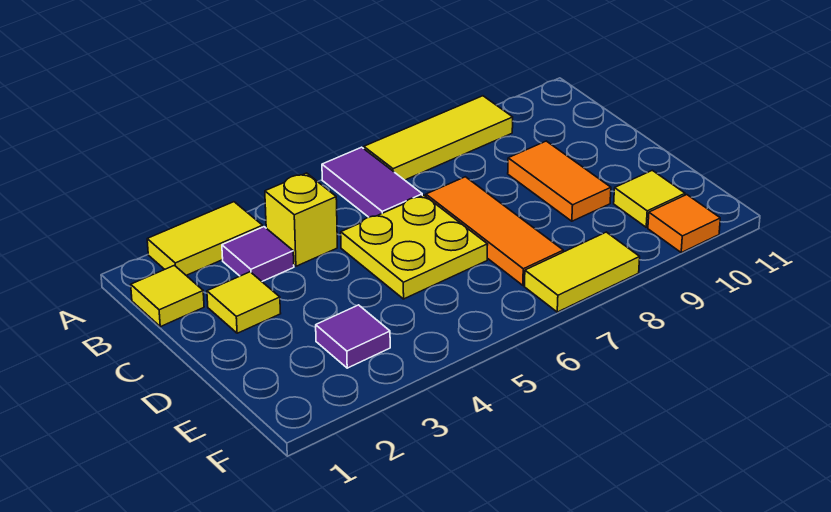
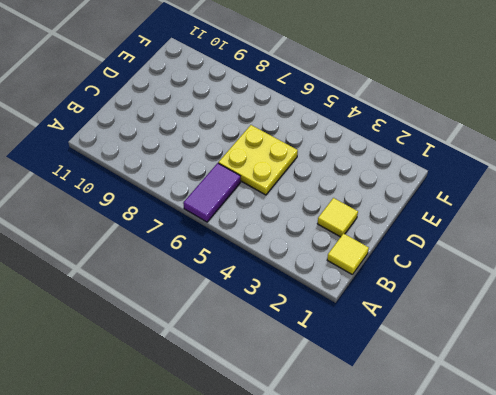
none -> yellow 1x2 tile [147,202,263,276]
none -> yellow 1x3 tile [364,96,513,180]
none -> purple 1x1 tile [222,227,294,281]

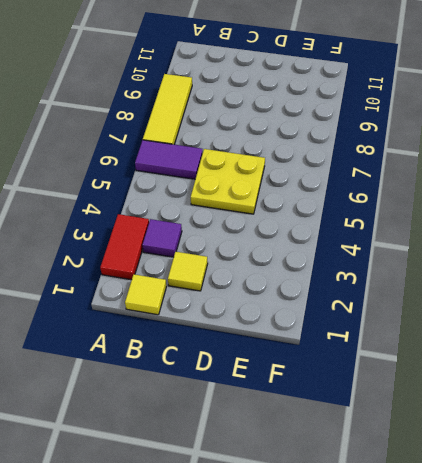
red 1x2 tile [100,214,149,280] -> yellow 1x2 tile [147,202,263,276]
none -> yellow 1x1 brick [265,173,337,266]
none -> orange 1x3 tile [426,177,563,285]
none -> orange 1x2 tile [508,141,611,221]

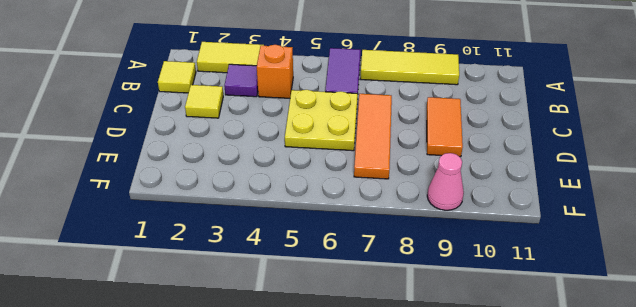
orange 1x1 brick [257,45,293,98] -> yellow 1x1 brick [265,173,337,266]
pink 1x1 cone [427,153,464,210] -> none
none -> purple 1x1 tile [316,305,390,368]
none -> yellow 1x1 tile [614,170,685,227]
none -> yellow 1x2 tile [524,232,640,312]

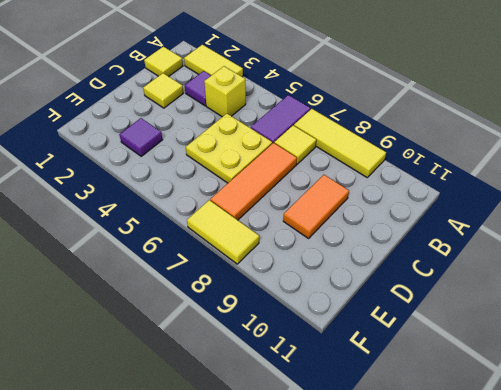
yellow 1x1 tile [274,126,316,164] -> yellow 1x1 tile moved to [614,170,685,227]
none -> orange 1x1 tile [648,195,720,252]

